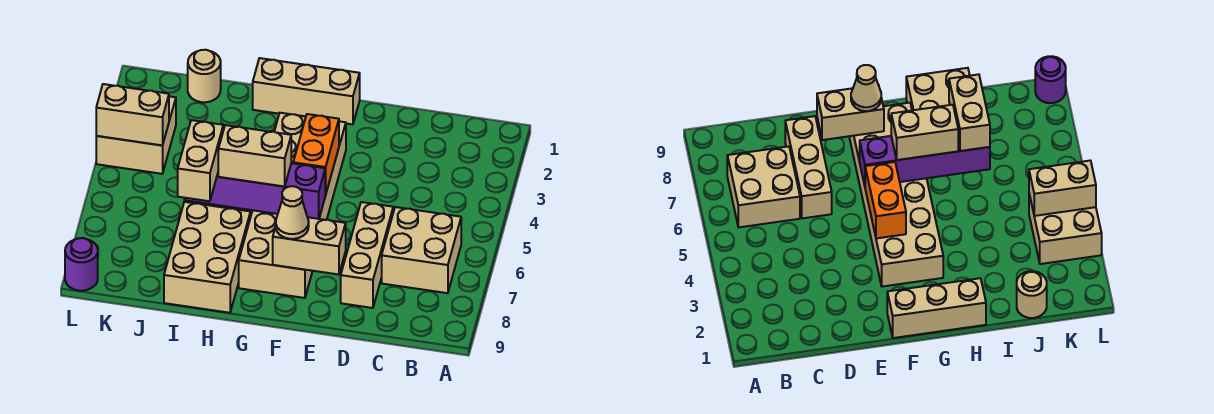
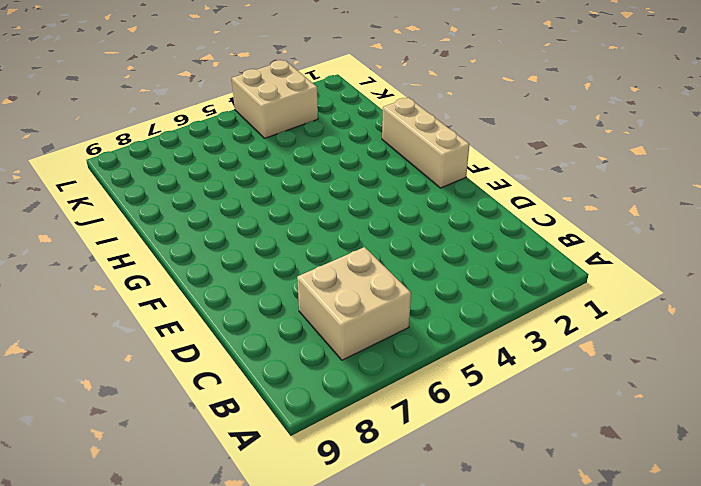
none -> tan 1x3 brick [341,202,393,308]
none -> tan 2x6 brick [239,113,346,298]
none -> tan 2x3 brick [164,202,250,313]

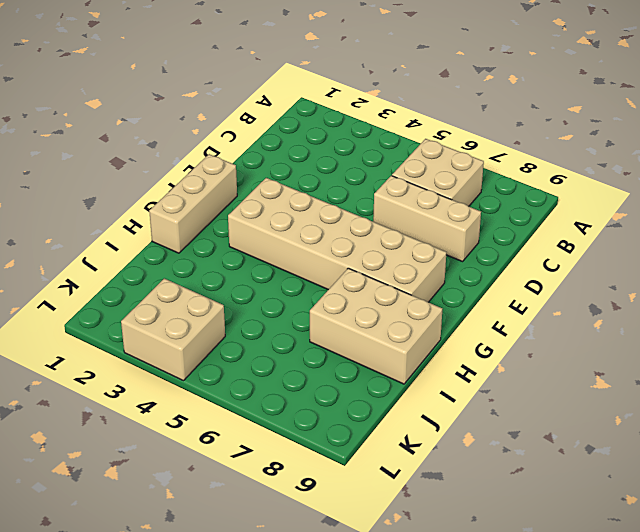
none -> tan 1x1 round brick [188,50,221,102]
none -> purple 1x1 round brick [65,238,98,291]
none -> tan 1x2 brick [273,217,346,275]

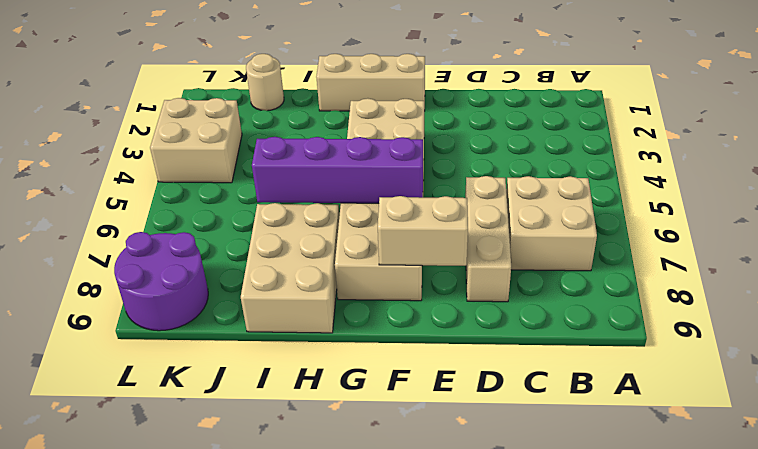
purple 2x2 round brick [114,232,208,331] -> purple 1x1 round brick [65,238,98,291]
none -> orange 1x2 brick [293,114,339,195]
none -> tan 1x2 brick [96,84,169,145]
none -> tan 1x1 cone [275,186,309,239]

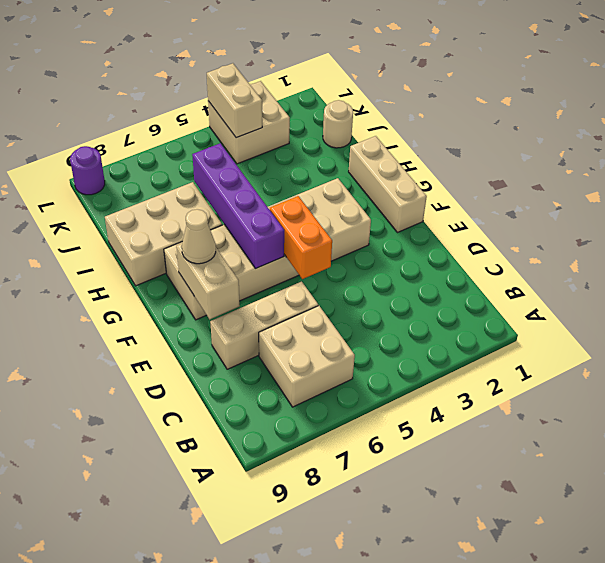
orange 1x2 brick [270,196,332,279] -> orange 1x2 brick turned to [293,114,339,195]
none -> tan 1x2 brick [218,125,291,187]
none -> tan 1x2 brick [178,120,223,201]

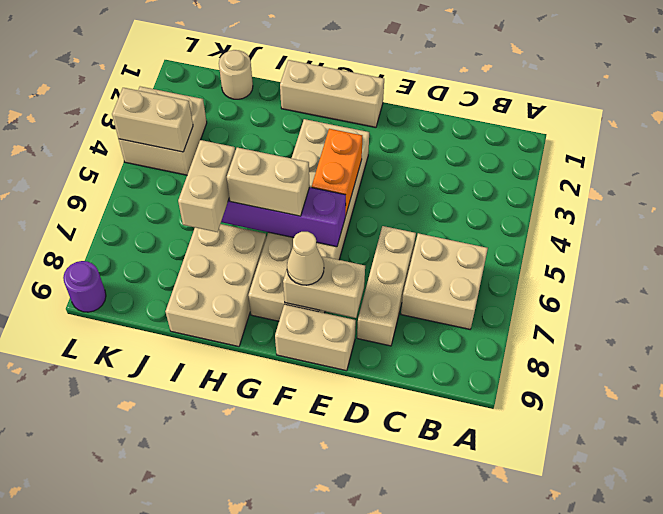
tan 1x2 brick [275,304,356,371] -> none

